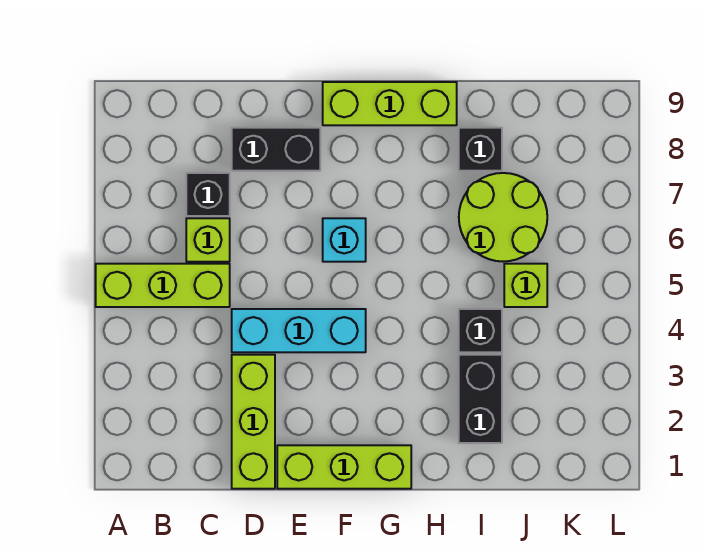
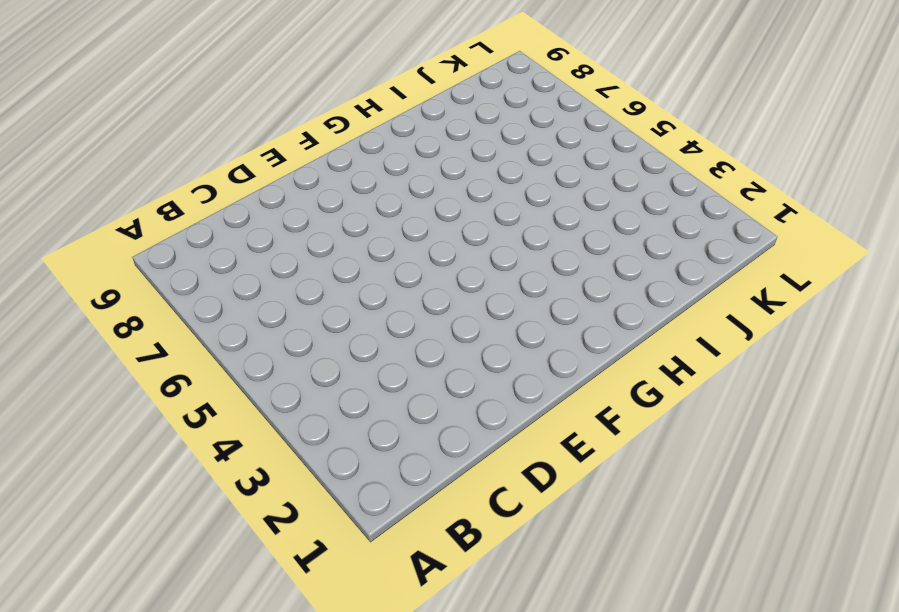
none -> lime 1x3 brick [96,264,230,307]
none -> lime 1x1 brick [186,218,230,262]
none -> black 1x1 brick [186,173,230,216]

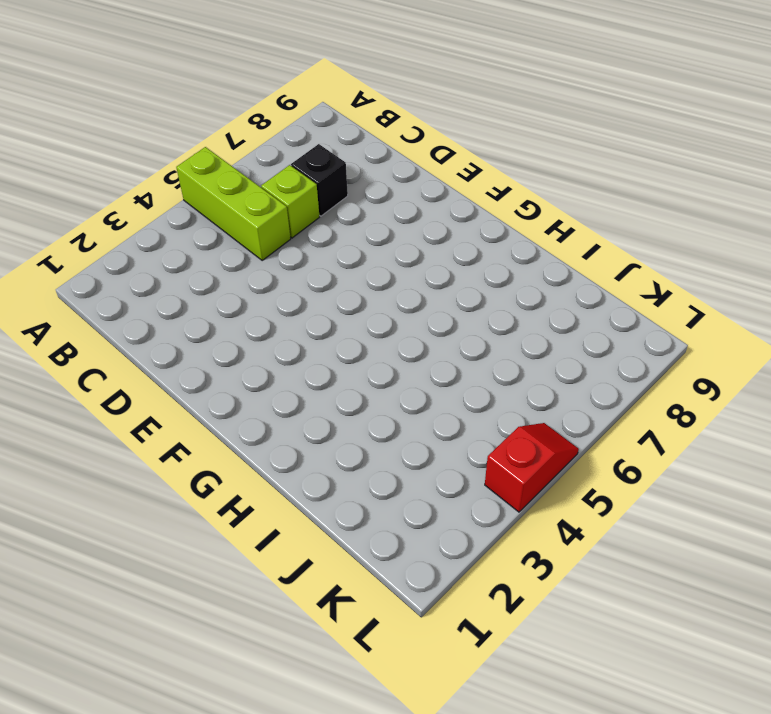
red 1x2 slope [485,423,579,512] -> none
none -> lime 1x3 brick [232,355,275,489]
none -> cyan 1x3 brick [232,309,366,352]
none -> black 1x2 brick [232,128,320,171]

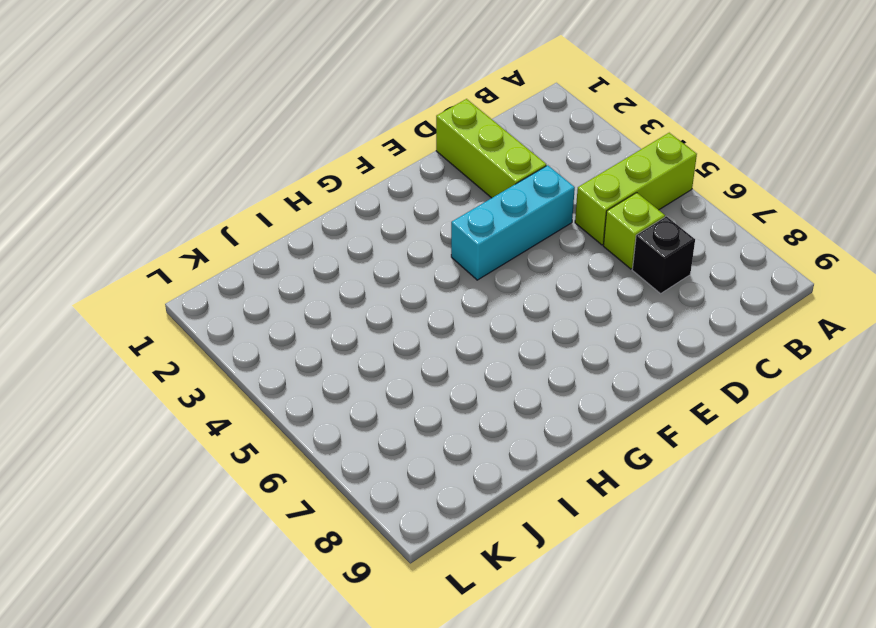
none -> black 1x2 brick [232,128,320,171]
none -> lime 1x3 brick [277,445,411,489]
none -> cyan 1x1 brick [323,218,366,262]

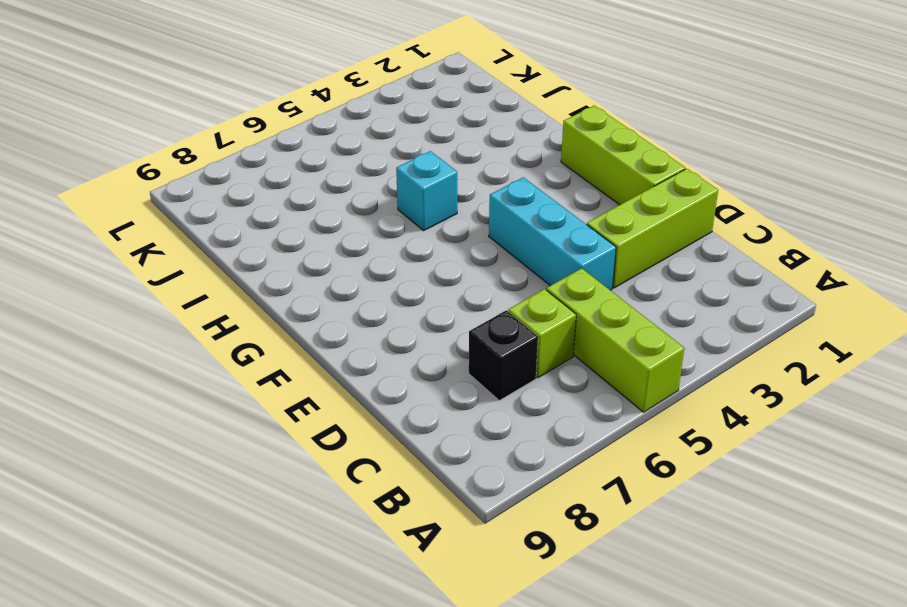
cyan 1x1 brick [396,151,457,230] -> cyan 1x1 brick moved to [323,218,366,262]
none -> black 1x2 brick [232,128,320,171]
none -> lime 1x3 brick [323,82,457,125]
none -> black 1x2 brick [459,355,502,443]

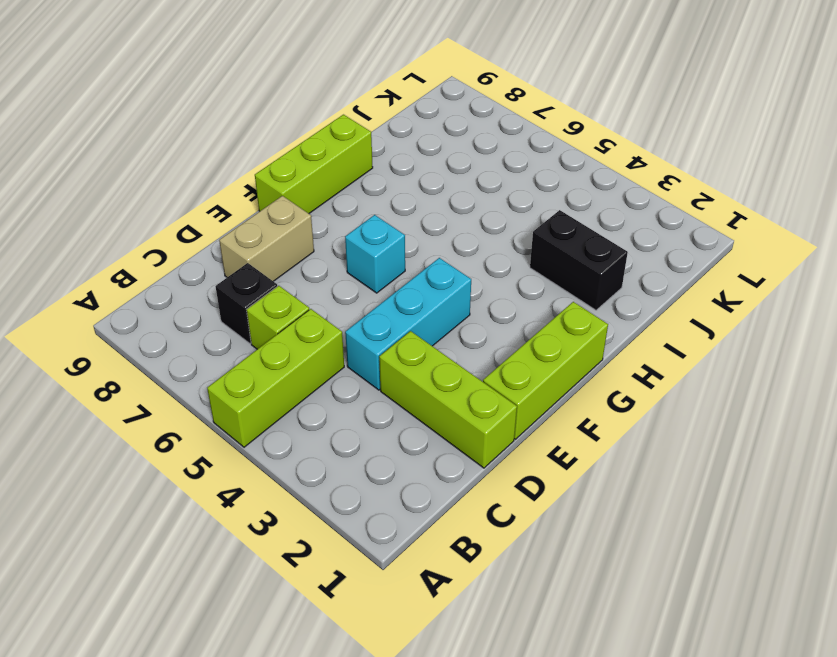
tan 1x2 brick [219,196,314,281] -> black 1x2 brick [232,128,320,171]
none -> black 1x1 brick [459,309,502,352]
none -> lime 2x2 round brick [459,173,547,262]
none -> black 1x1 brick [459,128,502,171]

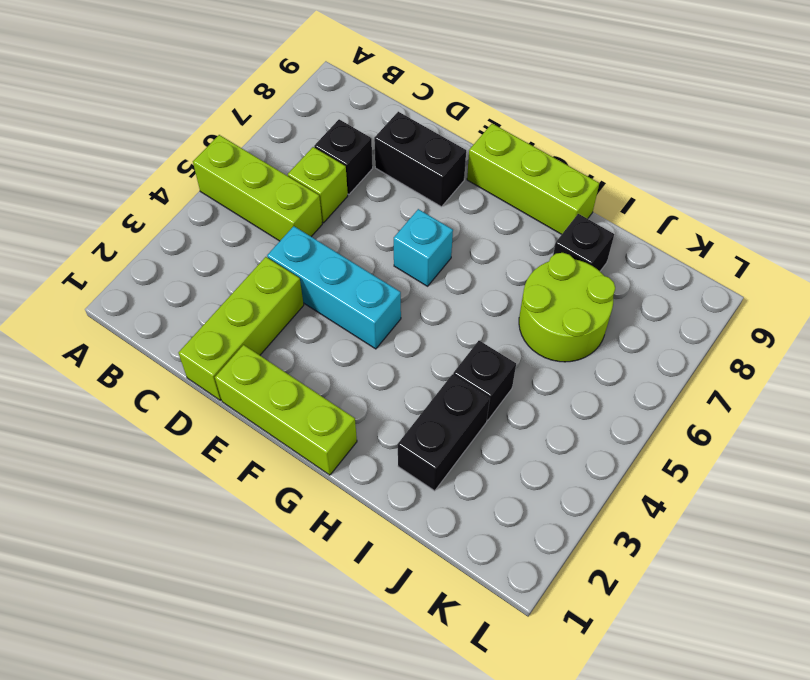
none -> lime 1x1 brick [504,264,547,307]

